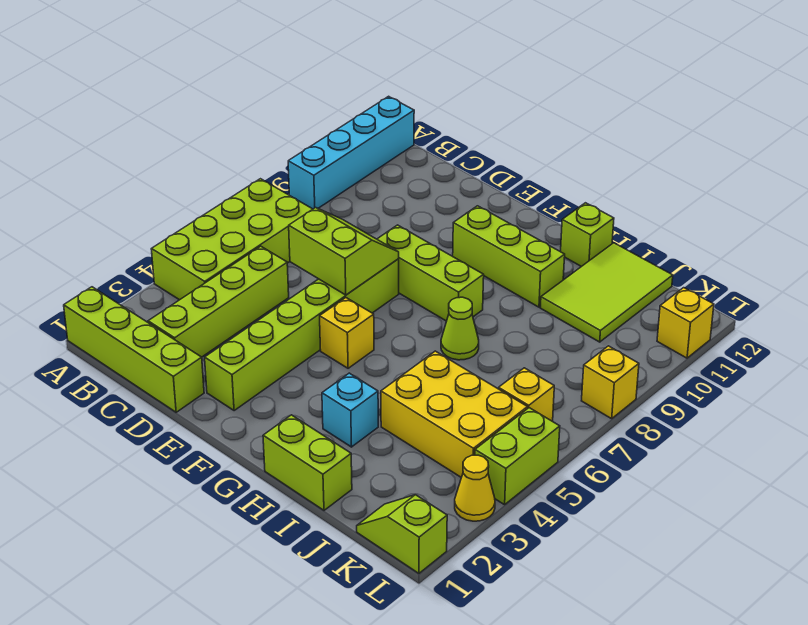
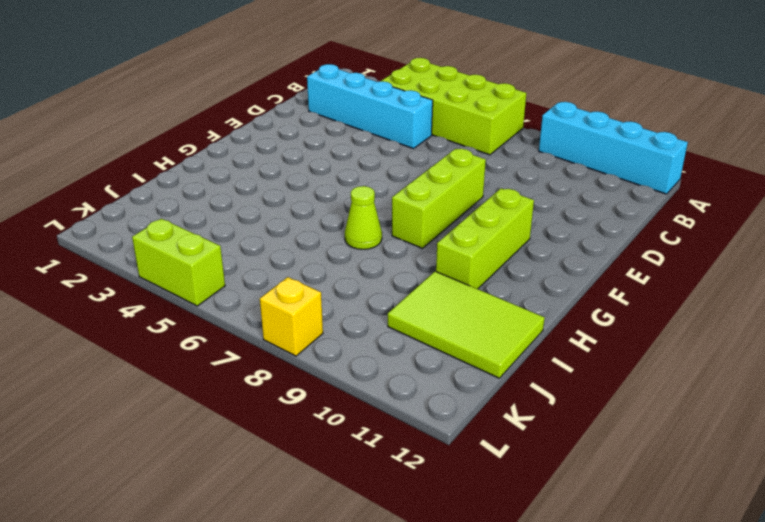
cyan 1x4 brick [307,64,433,149] -> lime 1x4 brick [148,246,289,357]
none -> lime 1x4 brick [64,287,204,412]
none -> lime 1x6 brick [205,259,399,411]
none -> yellow 1x1 brick [320,298,374,368]

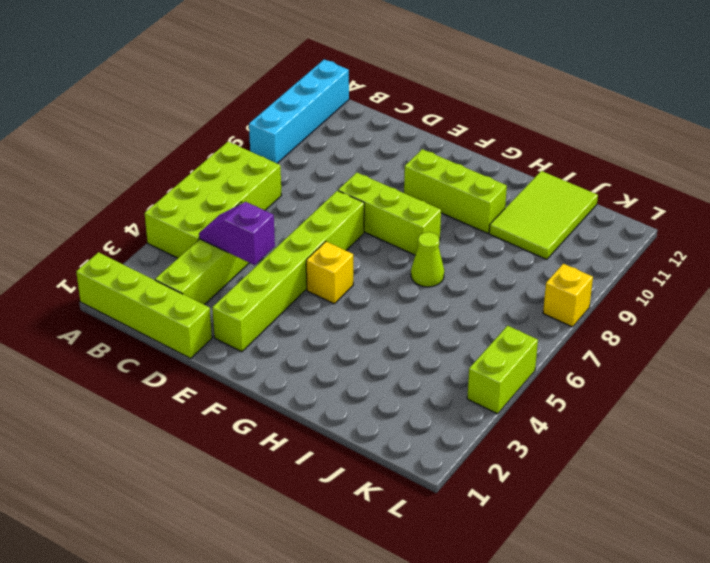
purple 1x2 slope [199,202,275,265] -> none
none -> lime 1x2 brick [263,415,352,510]
none -> cyan 1x1 brick [322,373,378,447]
none -> lime 1x1 brick [561,203,614,267]

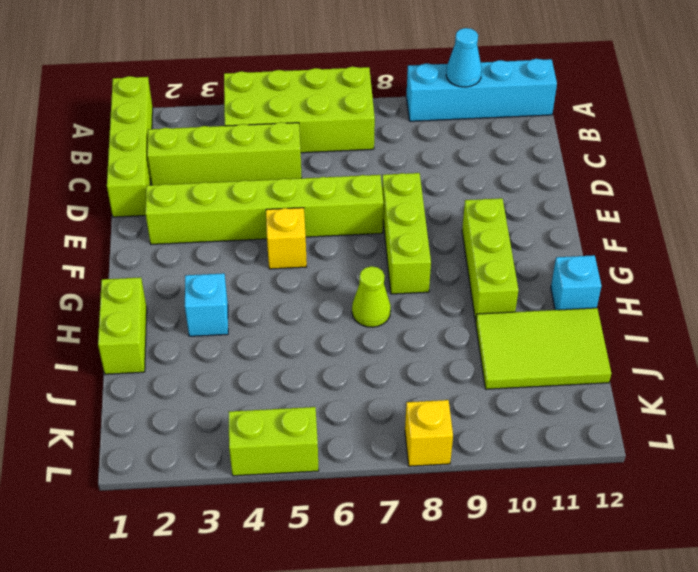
cyan 1x1 cone [446,28,482,87] -> none
cyan 1x1 brick [551,255,601,310] -> lime 1x1 brick [561,203,614,267]
none -> yellow 2x3 brick [381,351,528,477]
none -> lime 1x2 slope [357,495,447,573]
none -> yellow 1x1 brick [499,368,554,421]

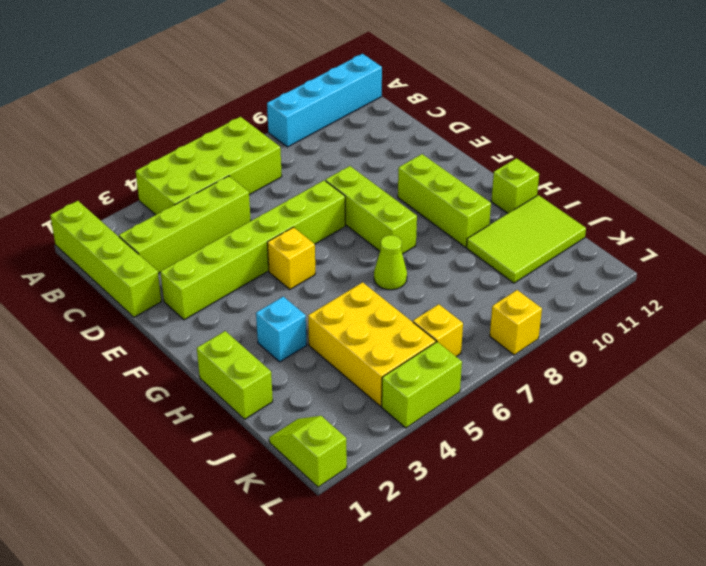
none -> yellow 1x1 cone [455,455,495,521]
none -> yellow 1x1 brick [657,288,714,358]
none -> lime 2x2 slope [289,208,399,295]

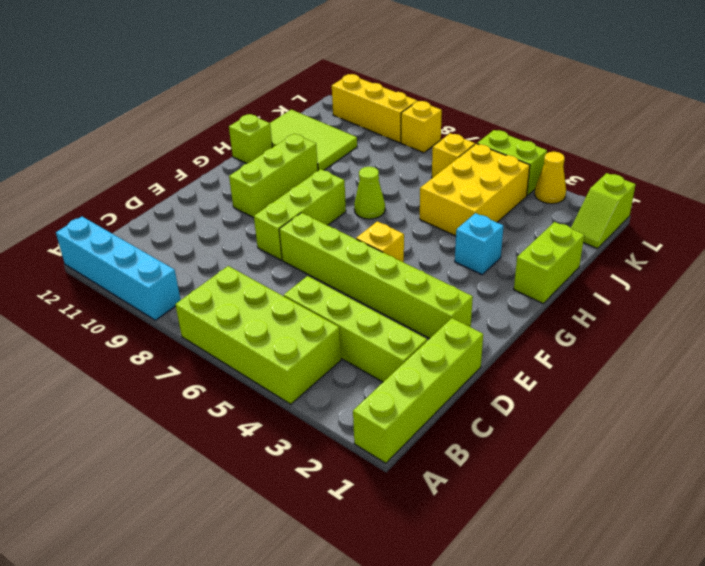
yellow 1x3 brick [332,74,417,143] -> yellow 1x1 brick [657,288,714,358]
none -> lime 2x2 slope [289,208,399,295]

